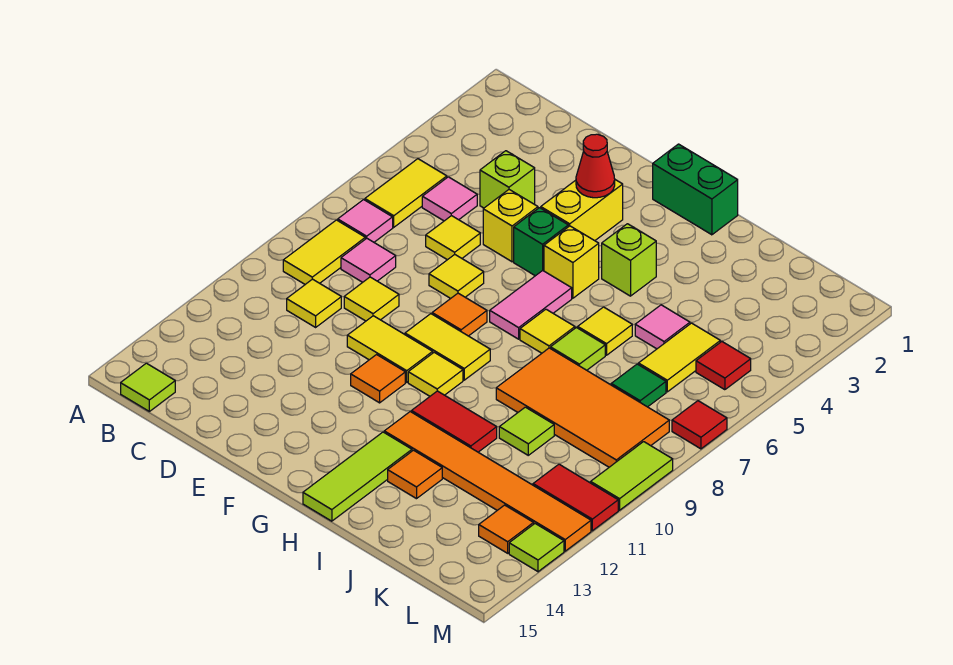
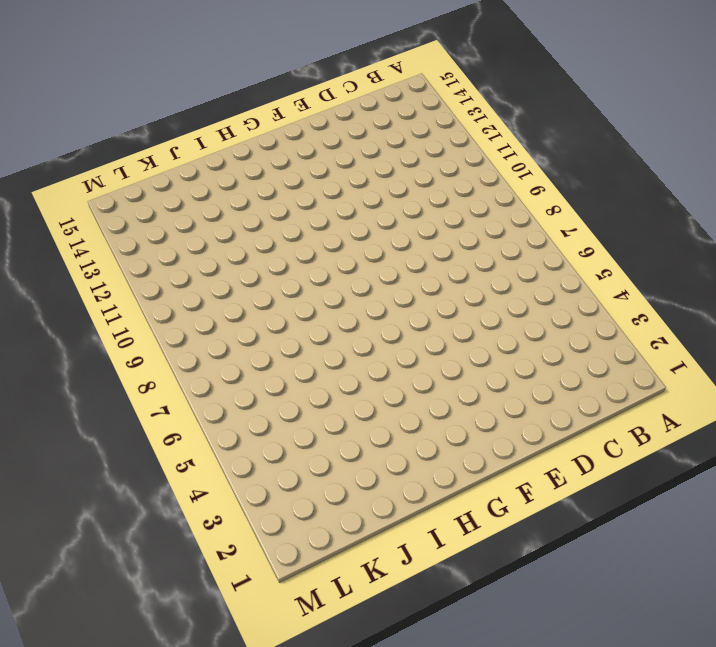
none -> yellow 1x2 tile [365,159,447,227]
none -> pink 1x1 tile [338,200,393,242]
none -> yellow 1x2 tile [283,220,365,284]
none -> lime 1x1 tile [121,363,175,411]

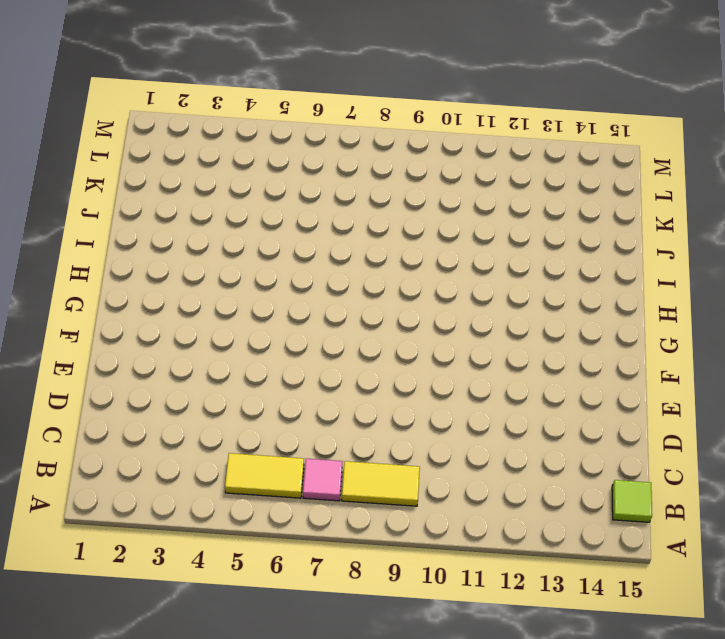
none -> pink 1x1 tile [422,177,477,221]
none -> pink 1x1 tile [341,238,396,282]
none -> yellow 1x1 tile [287,279,341,327]
none -> lime 1x1 brick [480,151,535,208]

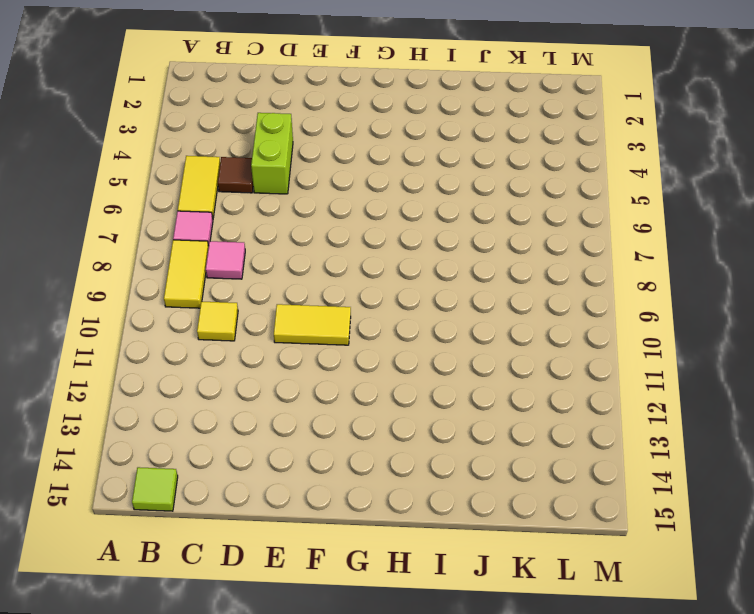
brown 1x1 tile [218,157,253,193] -> pink 1x1 tile [422,177,477,221]
lime 1x2 brick [251,113,293,194] -> lime 1x1 brick [480,151,535,208]
none -> yellow 1x1 tile [426,216,480,260]
none -> yellow 1x1 tile [344,277,399,321]
none -> yellow 1x1 brick [483,190,538,262]
none -> yellow 1x1 tile [429,254,484,298]

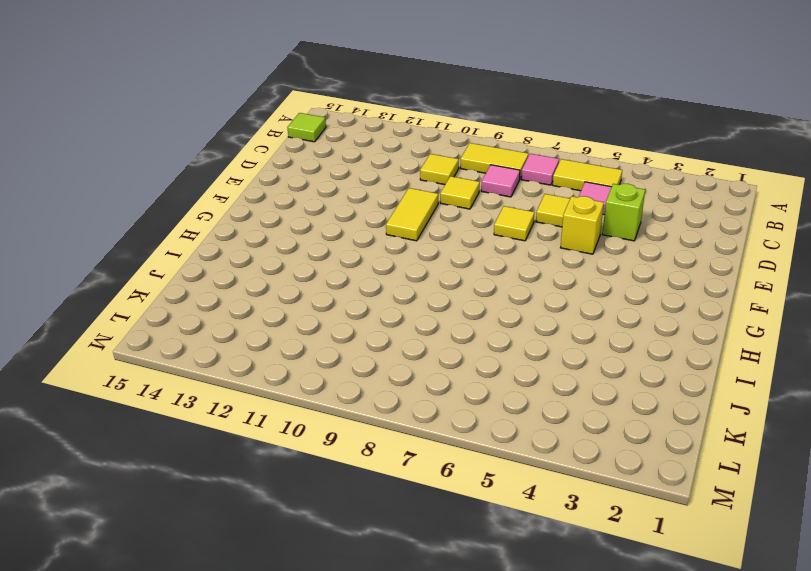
none -> yellow 1x2 brick [541,180,623,241]
none -> green 1x1 brick [514,208,568,276]
none -> orange 1x1 tile [432,293,487,336]
none -> yellow 1x2 tile [405,314,490,380]

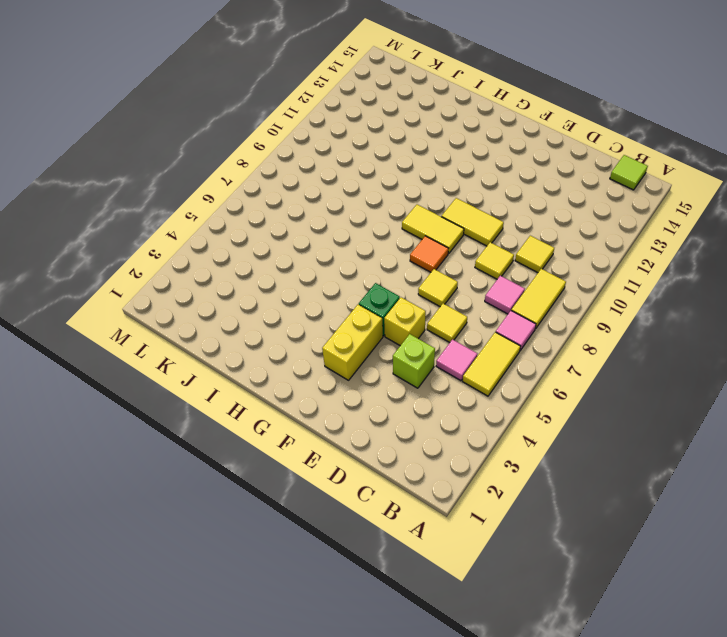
none -> orange 1x1 tile [351,355,405,403]
none -> green 1x2 brick [653,144,738,235]
none -> yellow 1x1 brick [544,226,599,298]
none -> pink 1x2 tile [490,271,572,339]

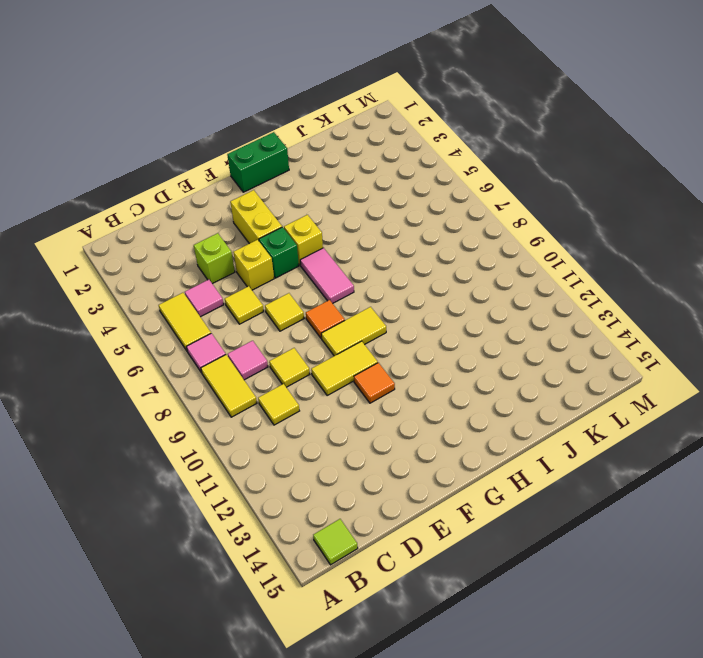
none -> yellow 1x1 tile [408,352,463,396]
none -> lime 1x1 brick [602,224,656,296]
none -> yellow 1x1 tile [520,309,575,353]
none -> red 1x2 tile [412,391,497,452]

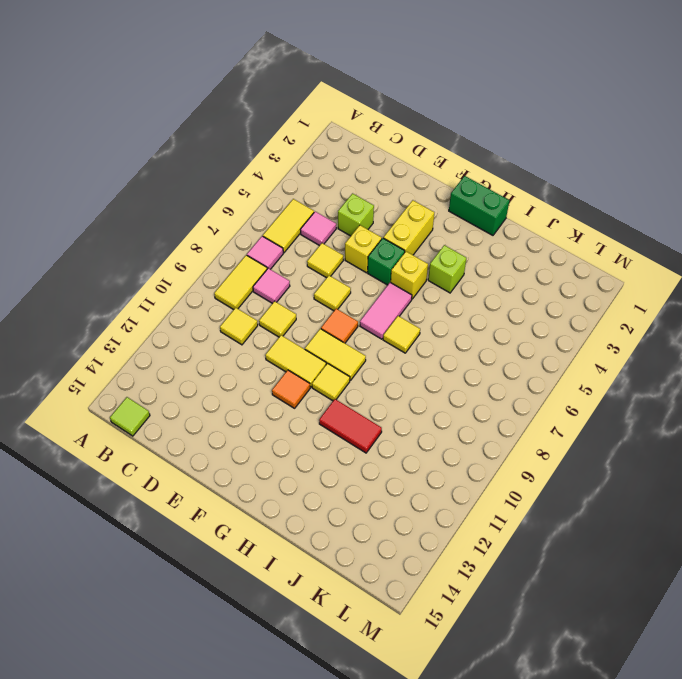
none -> orange 1x6 tile [384,412,591,551]
none -> lime 1x3 tile [303,432,412,521]
none -> yellow 1x1 tile [578,307,632,355]
none -> lime 1x1 tile [551,328,605,370]

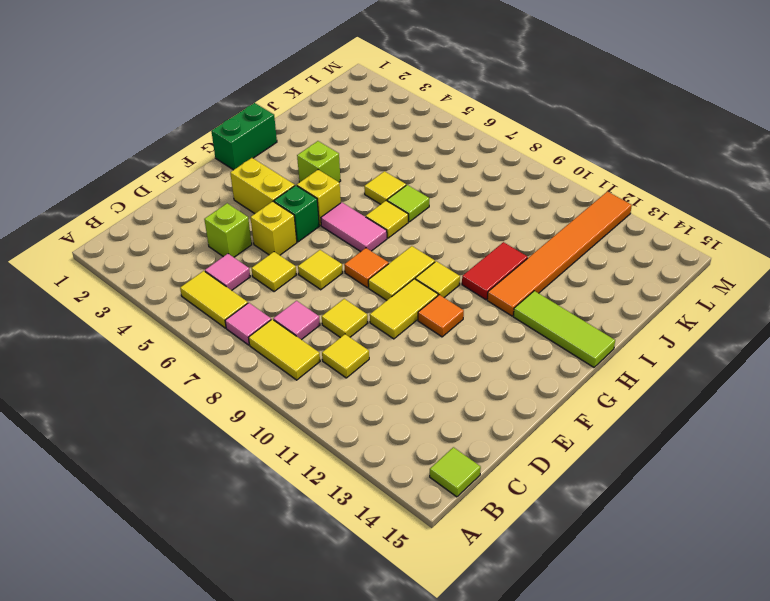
none -> orange 2x4 tile [496,348,669,467]
none -> orange 1x1 tile [388,450,442,499]
none -> pink 1x1 tile [635,305,690,349]
none -> lime 1x1 tile [499,407,554,455]

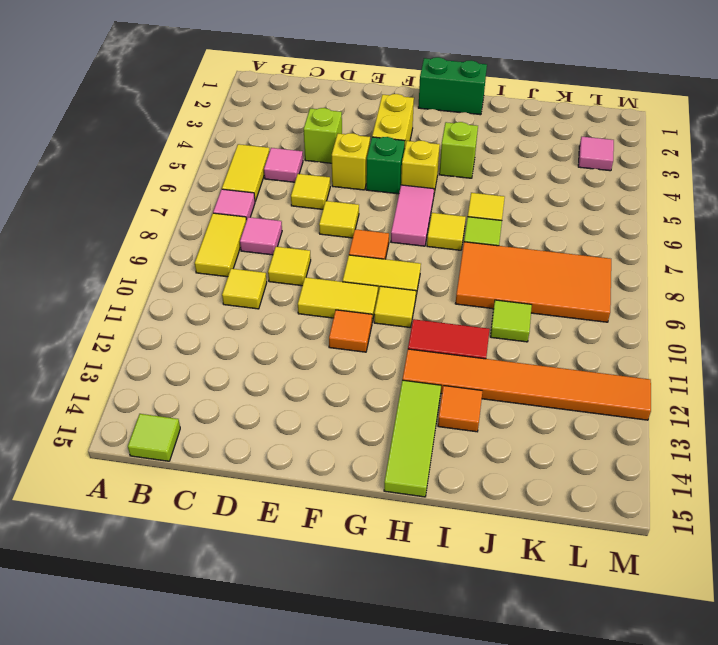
pink 1x1 tile [578,137,614,171] -> pink 1x1 tile moved to [635,305,690,349]
none -> yellow 1x2 tile [638,323,720,392]
none -> green 1x1 tile [611,364,666,407]
none -> red 1x1 tile [696,342,751,390]
none -> red 1x2 tile [533,464,618,531]

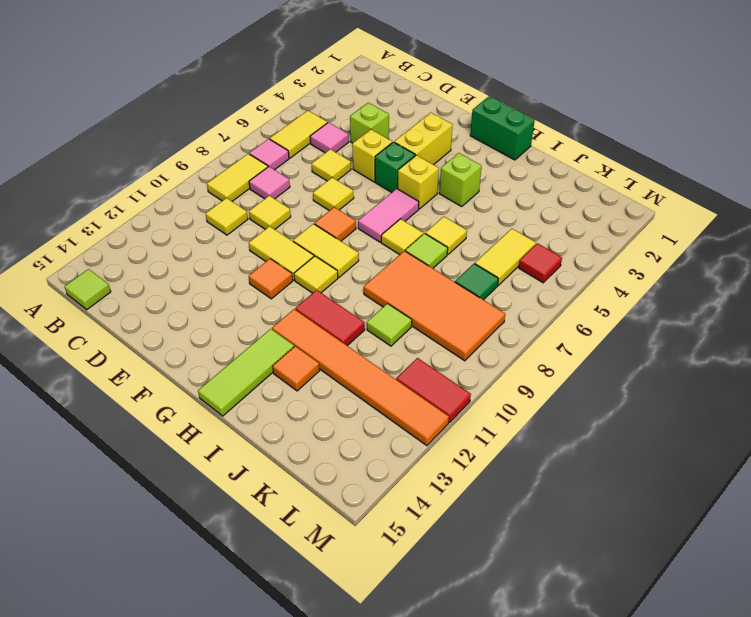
none -> pink 1x1 tile [635,305,690,349]
none -> orange 1x1 tile [479,505,534,553]
none -> red 1x1 tile [672,401,727,449]
none -> lime 1x2 tile [591,442,673,510]

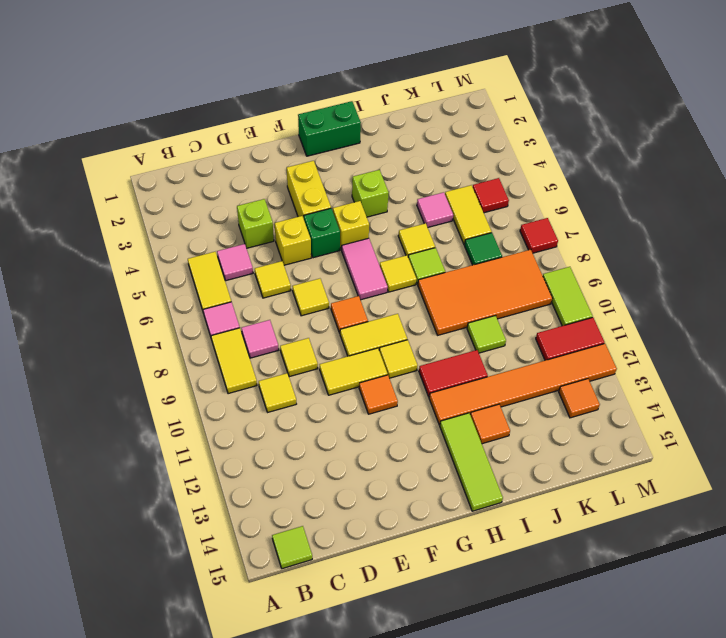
none -> lime 1x1 tile [509,524,564,572]
none -> red 1x1 cone [576,134,615,198]

